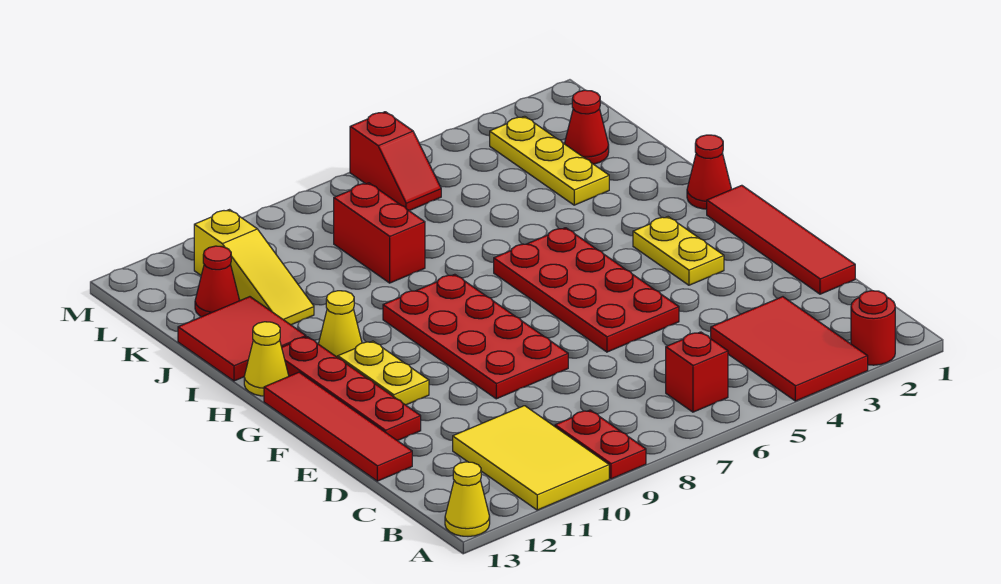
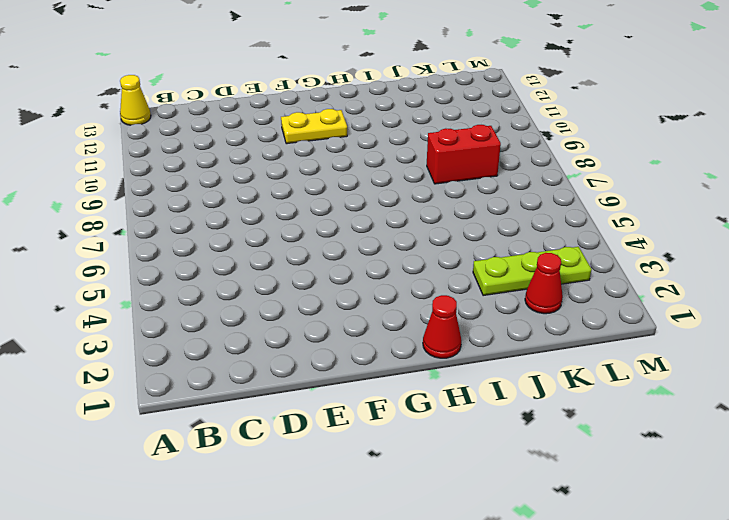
lime 1x3 plate [473,247,592,296] -> yellow 1x3 plate [490,116,609,205]
none -> red 1x1 round brick [851,291,895,365]
none -> red 2x3 tile [711,297,868,401]
none -> red 1x2 plate [555,410,646,479]

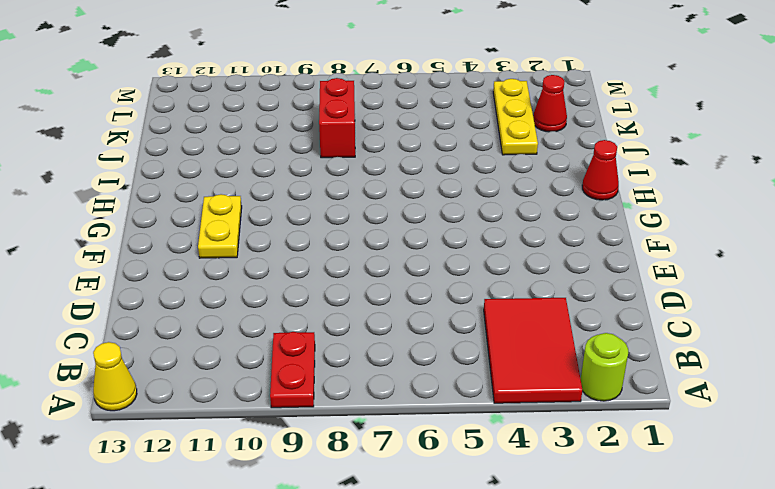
lime 1x1 round brick [581,333,628,401] -> red 1x1 round brick [851,291,895,365]
none -> yellow 2x3 tile [453,406,609,510]
none -> red 1x1 brick [666,332,728,412]
none -> red 1x4 tile [707,185,855,294]

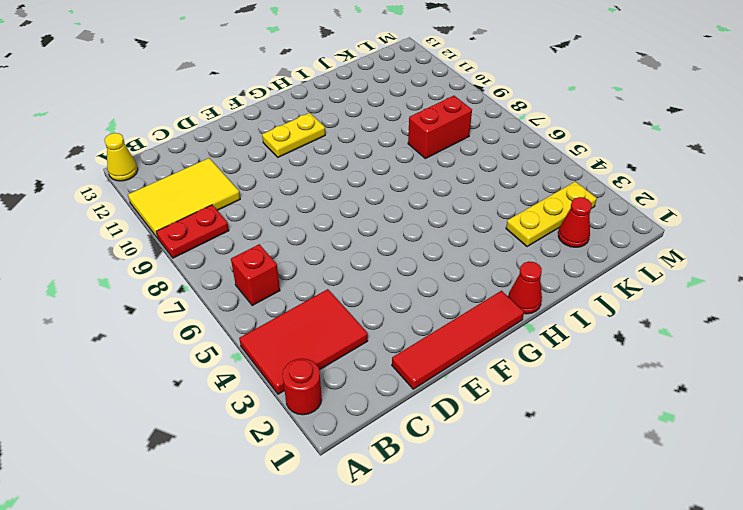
none -> red 1x4 tile [264,372,412,481]
none -> red 2x4 plate [494,228,679,352]
none -> red 2x4 plate [383,274,568,399]

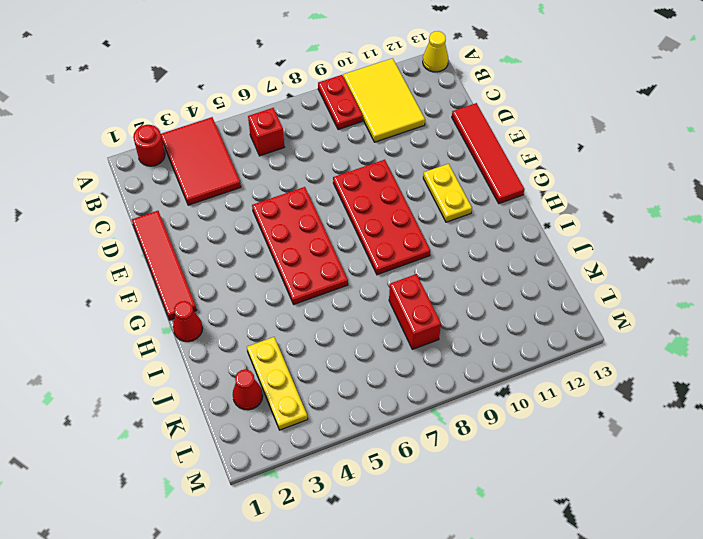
none -> red 1x4 plate [282,337,421,441]
none -> yellow 1x2 plate [633,217,724,285]
none -> yellow 1x1 cone [319,291,362,357]

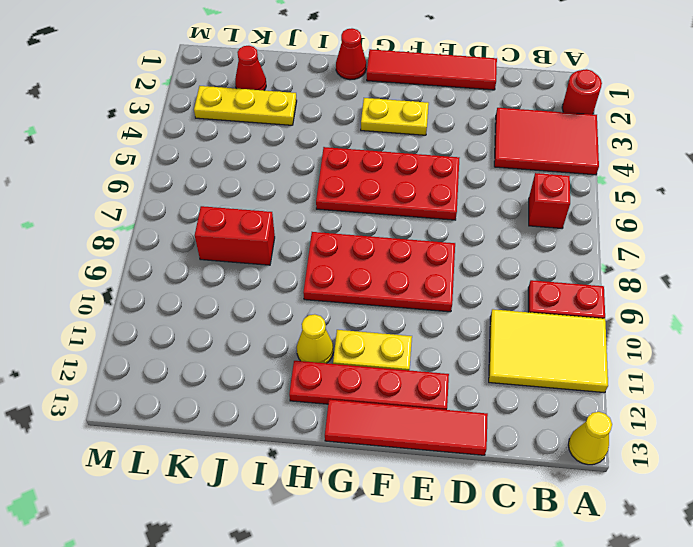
none -> yellow 1x1 cone [244,322,289,396]
none -> red 2x2 tile [178,297,306,381]
none -> yellow 1x3 slope [194,210,314,325]

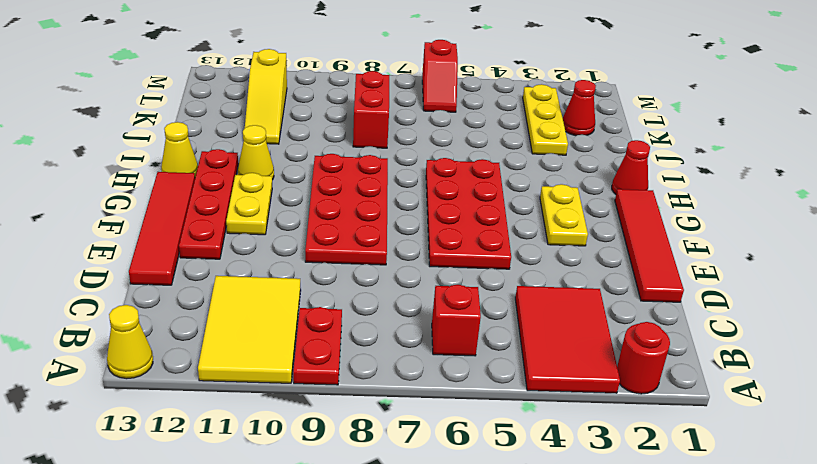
none -> red 2x2 tile [178,297,306,381]
none -> red 1x1 cone [195,246,240,317]

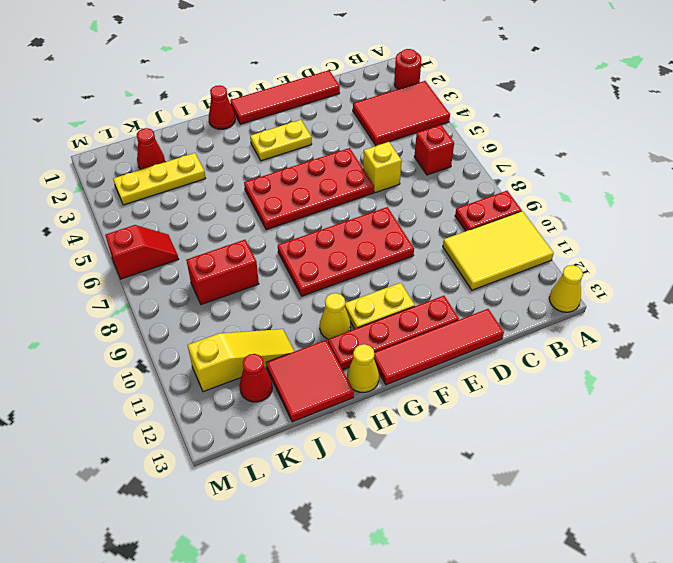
yellow 1x1 brick [363,142,402,193] -> none

